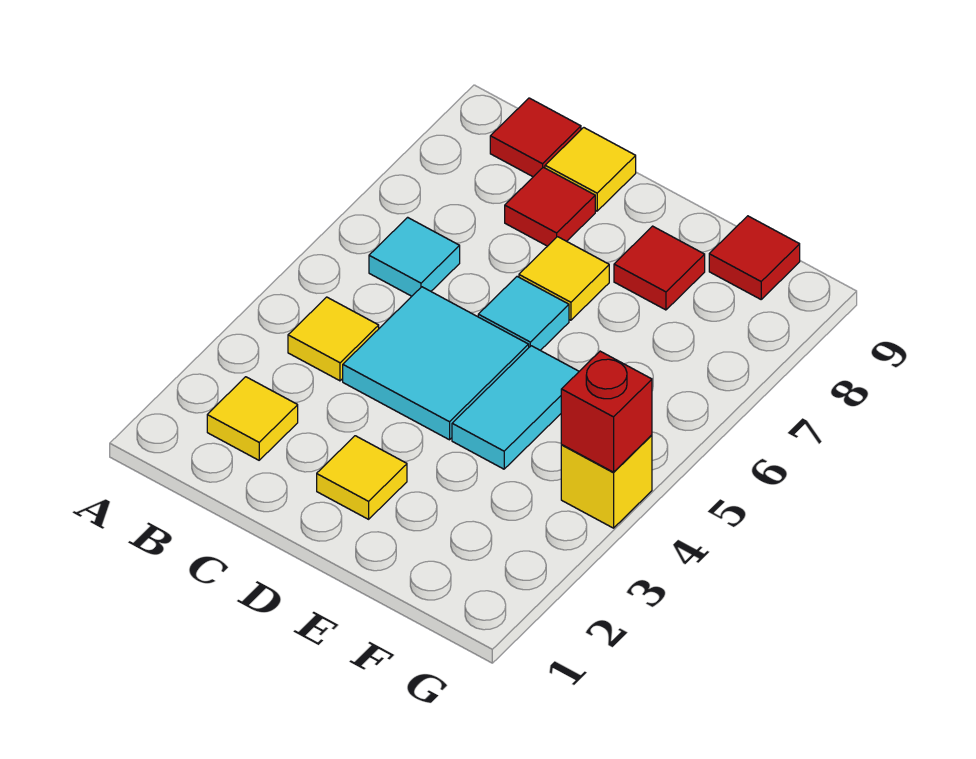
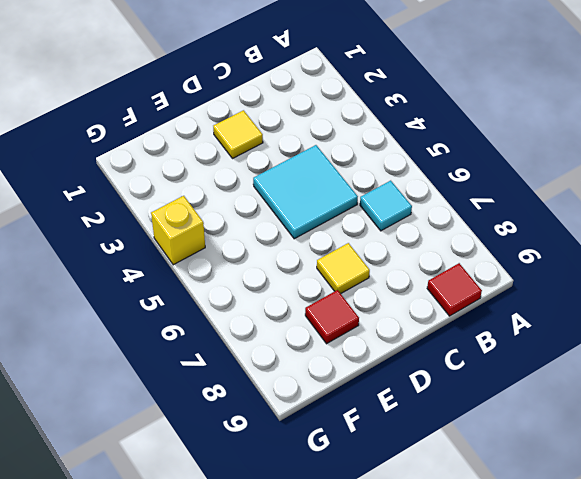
none -> yellow 1x1 tile [207,377,298,460]
none -> yellow 1x1 tile [288,297,379,381]
none -> red 1x1 tile [505,167,595,246]

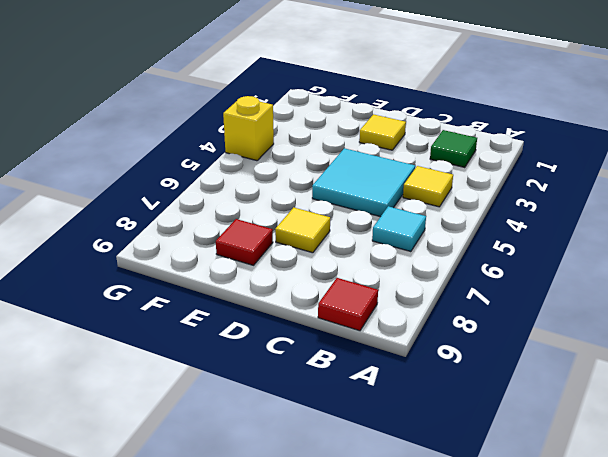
green 1x1 tile [430,130,477,168] -> yellow 1x1 tile [207,377,298,460]
none -> red 1x1 tile [505,167,595,246]
none -> yellow 1x1 tile [545,128,636,211]
none -> cyan 1x1 tile [478,277,569,350]

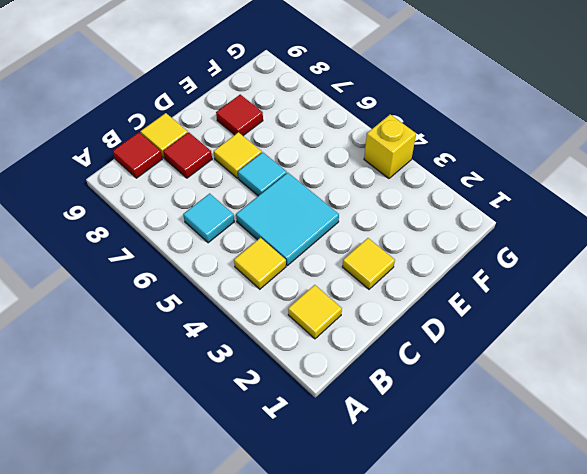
none -> cyan 1x2 tile [452,346,579,469]
none -> red 1x1 tile [709,216,800,299]
none -> red 1x1 brick [561,351,652,472]

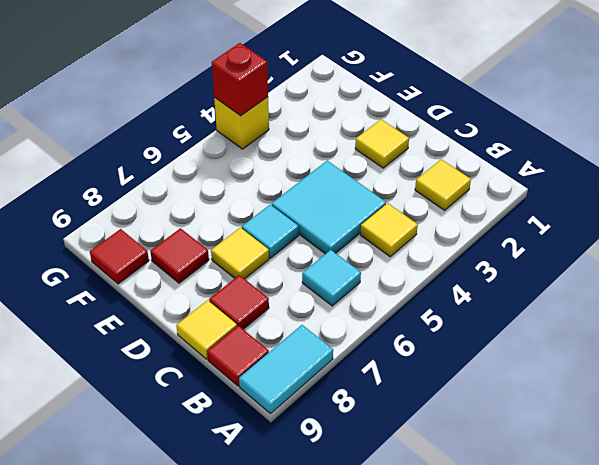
cyan 1x2 tile [239,325,333,414] -> cyan 1x2 tile moved to [452,346,579,469]

